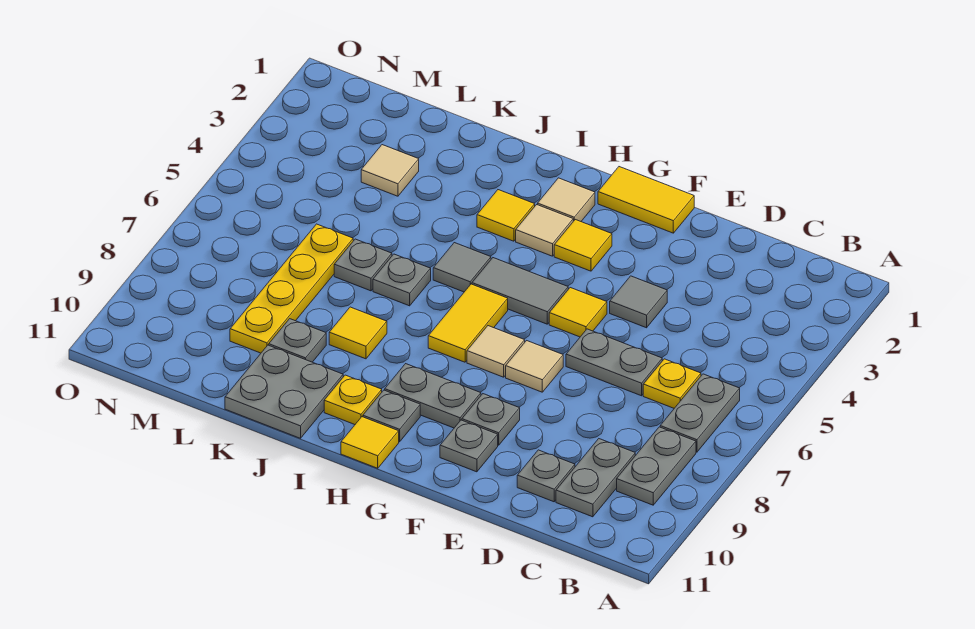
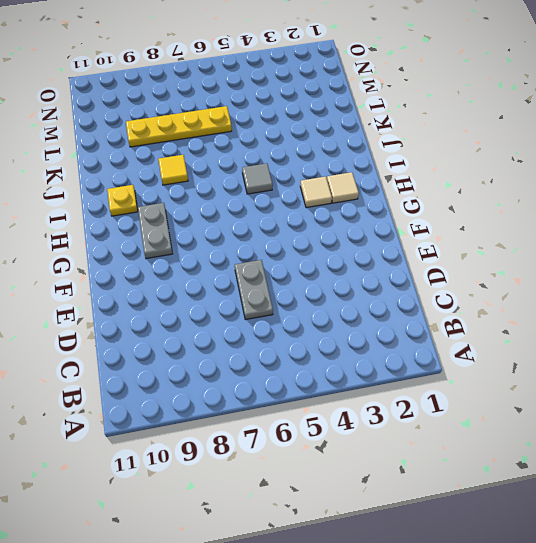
none -> grey 1x2 plate [660,374,740,452]
none -> grey 1x2 plate [617,427,696,505]
none -> yellow 1x1 plate [643,359,701,408]
none -> grey 1x2 plate [556,439,635,517]

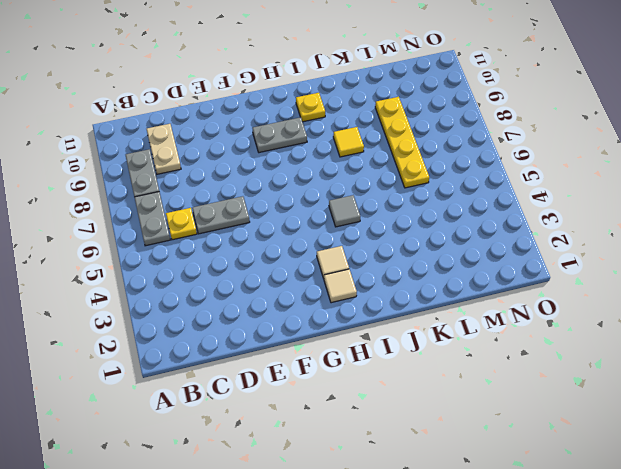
tan 1x2 plate [147,124,181,174] -> grey 1x2 plate [556,439,635,517]
none -> grey 1x1 plate [517,450,575,502]
none -> grey 1x1 tile [610,276,667,328]
none -> yellow 1x2 tile [598,167,694,233]
none -> yellow 1x1 tile [549,288,607,337]

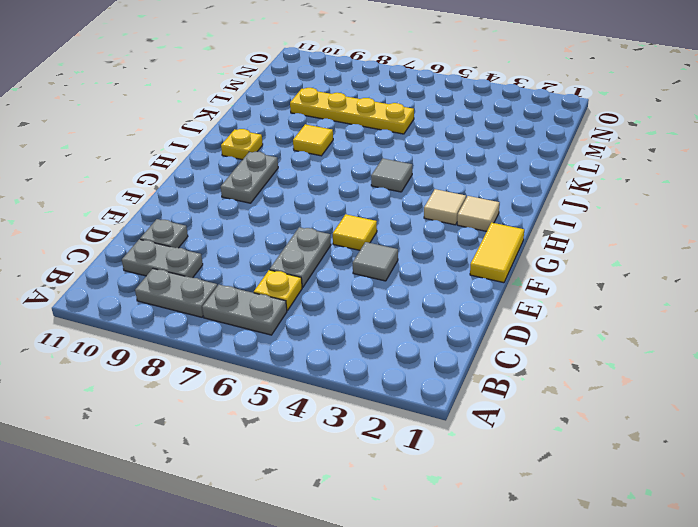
none -> tan 1x1 tile [506,341,563,392]
none -> grey 1x1 plate [462,394,520,445]
none -> grey 1x1 plate [440,420,498,472]
none -> yellow 1x1 tile [554,220,612,271]

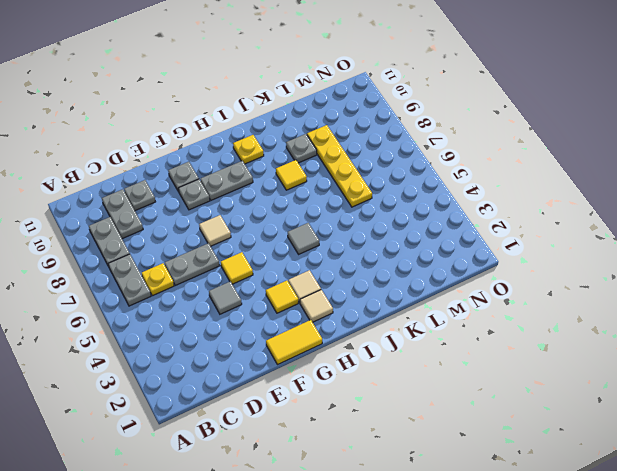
none -> grey 1x2 tile [472,258,568,324]
none -> tan 1x1 tile [467,326,525,377]
none -> yellow 1x2 tile [428,284,508,362]
none -> grey 1x1 plate [363,390,420,442]

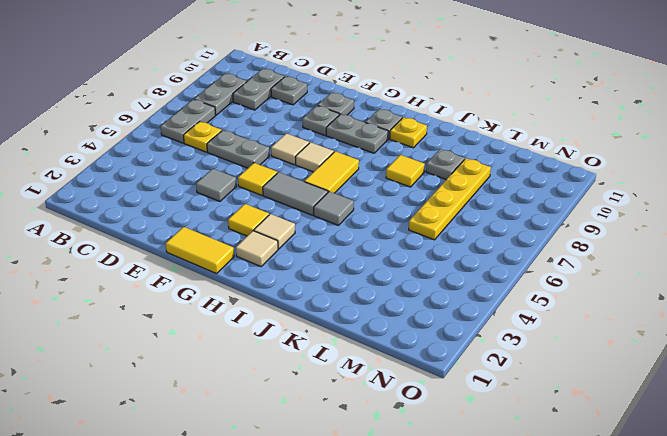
none -> yellow 1x1 tile [341,417,399,468]
none -> yellow 1x1 tile [477,190,535,241]
none -> grey 1x1 plate [373,254,431,306]
none -> grey 2x2 plate [225,345,343,438]

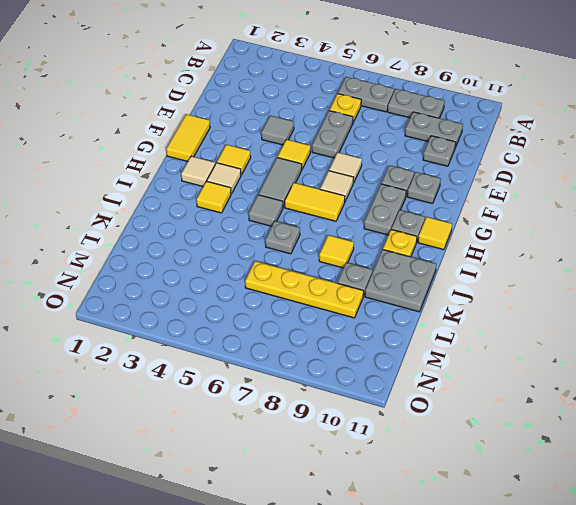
none -> grey 1x1 plate [334,239,392,291]
none -> tan 1x1 tile [361,145,419,196]

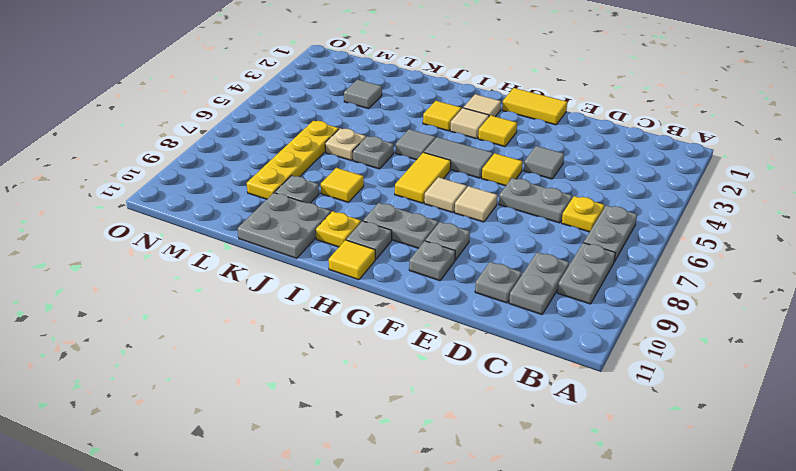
tan 1x1 plate [325,128,366,160] -> grey 1x1 plate [334,239,392,291]
grey 1x1 tile [344,80,382,109] -> tan 1x1 tile [361,145,419,196]

